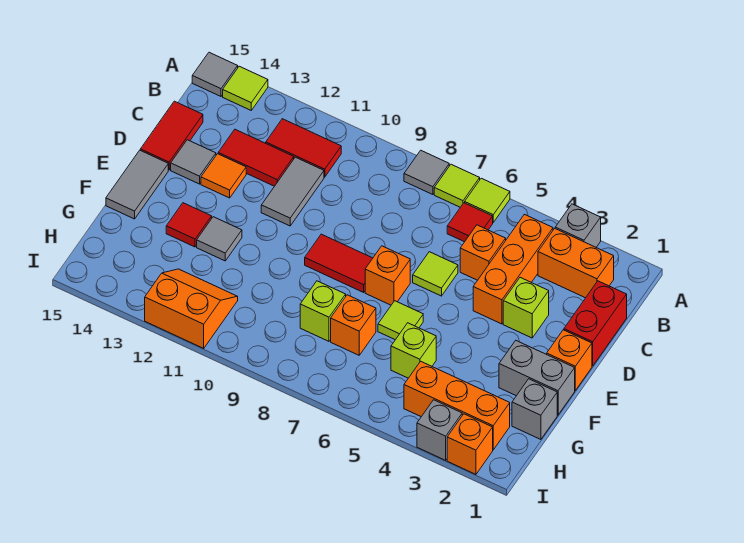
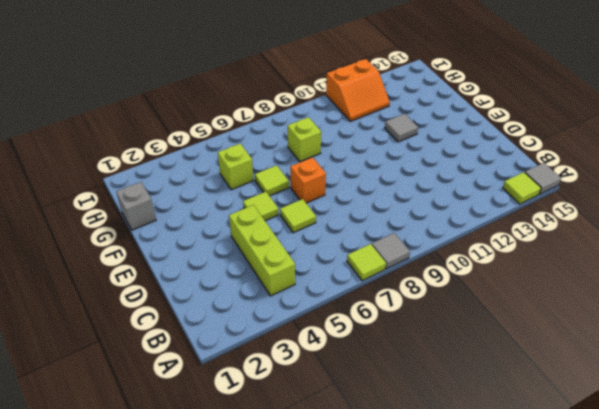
lime 1x3 brick [229,205,295,296] -> orange 1x3 brick [473,214,553,324]
lime 1x1 tile [243,192,279,221] -> lime 1x1 tile moved to [465,178,510,222]
none -> grey 1x1 brick [555,204,601,247]
none -> orange 1x2 brick [538,228,614,298]
none -> red 1x1 tile [447,203,493,242]
none -> red 1x2 tile [266,119,341,177]

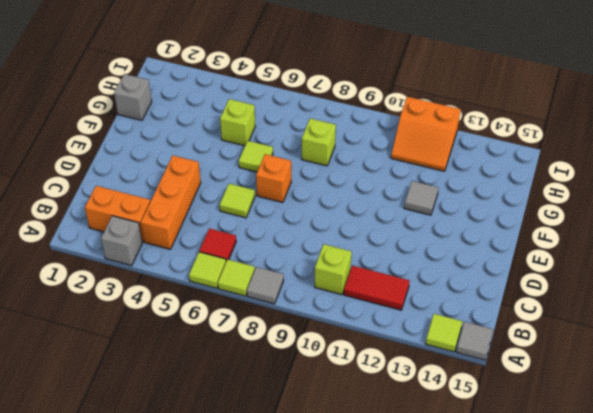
lime 1x1 brick [315,244,351,295] -> lime 1x1 brick moved to [503,278,549,338]
none -> red 1x2 brick [564,281,627,366]
none -> orange 1x1 brick [460,225,506,280]
none -> grey 1x2 tile [261,157,324,226]
none -> red 1x2 tile [218,129,294,186]

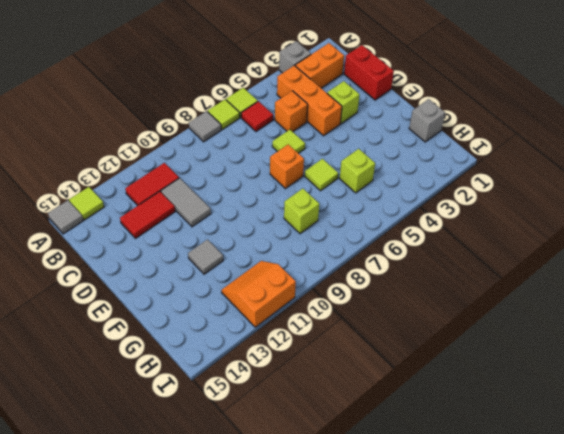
none -> red 1x2 tile [140,101,203,170]
none -> orange 1x1 tile [201,154,246,198]
none -> grey 1x1 tile [171,140,216,184]
none -> orange 1x1 brick [547,330,592,390]

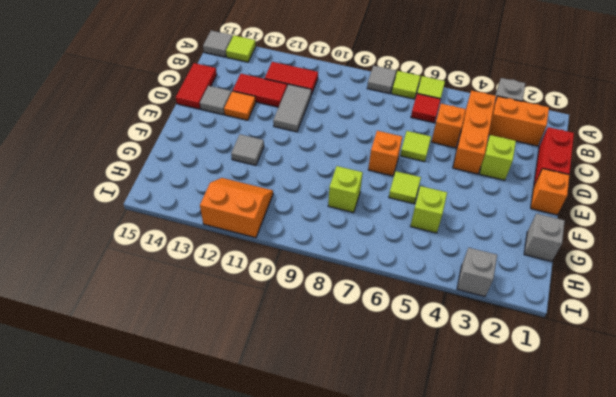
none -> red 1x2 tile [305,234,373,292]
none -> grey 1x2 tile [106,150,168,219]
none -> grey 1x2 brick [499,341,575,415]
none -> red 1x1 tile [166,203,212,247]

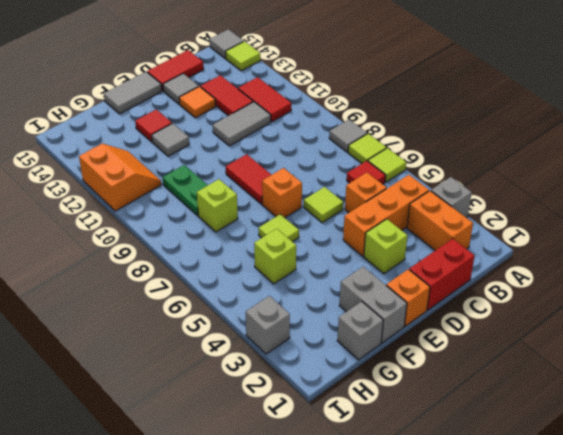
green 1x2 plate [162,165,208,216] -> none
none -> orange 1x1 brick [331,295,376,355]
none -> orange 1x3 brick [404,361,510,450]
none -> orange 1x1 brick [447,414,493,474]

